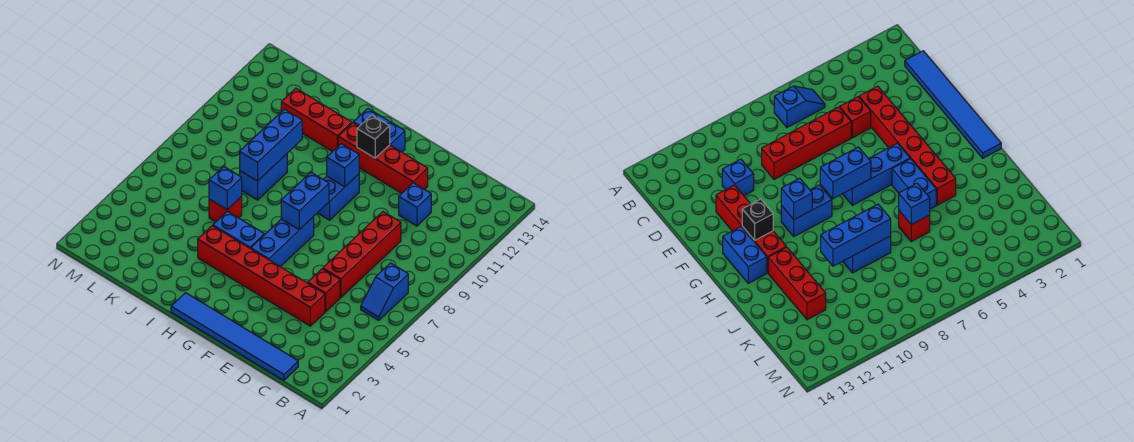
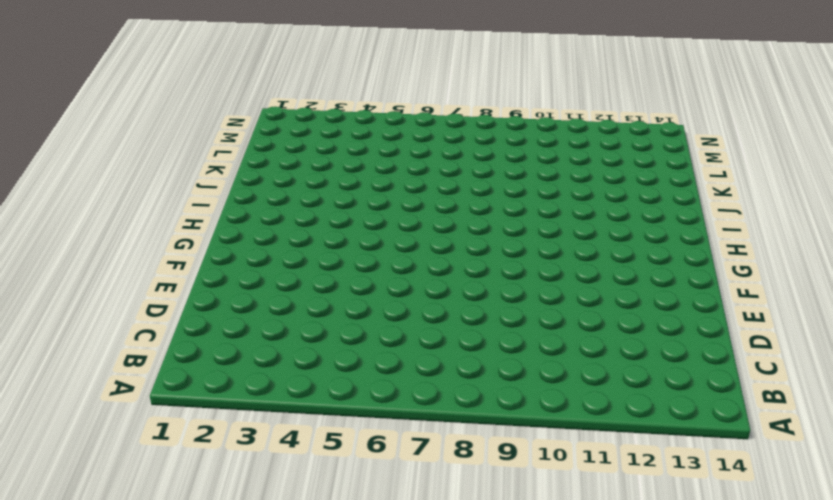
none -> blue 1x2 slope [361,263,408,320]
none -> blue 1x6 tile [171,293,298,380]
none -> red 1x6 brick [198,226,325,326]

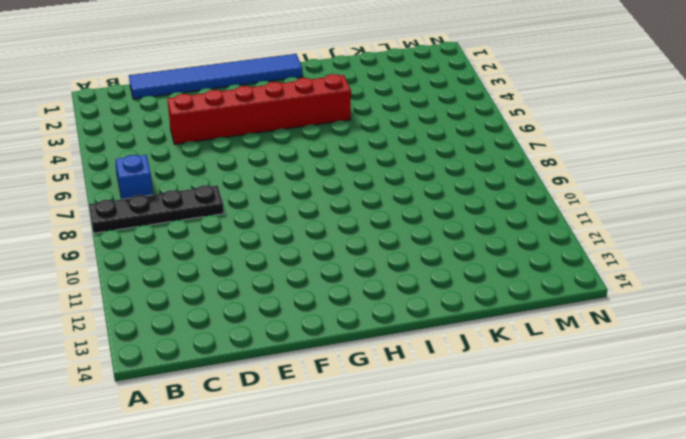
black 1x4 plate [89,185,224,233] -> red 1x4 brick [323,212,401,297]
none -> red 1x1 brick [308,269,340,312]
none -> blue 1x1 brick [399,183,431,226]
none -> red 1x4 brick [338,123,428,193]

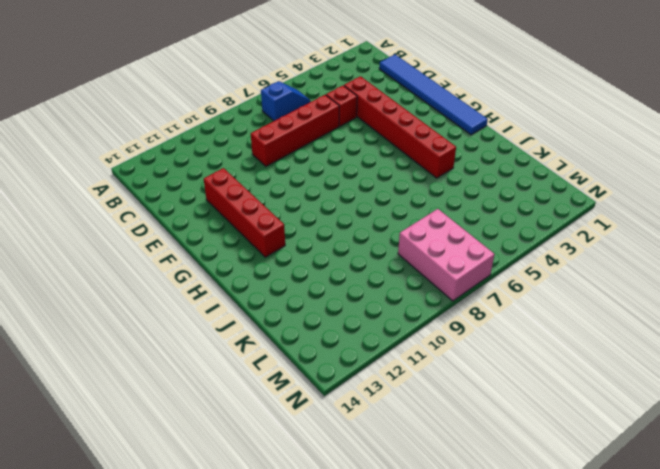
pink 2x3 brick [398,209,495,301] -> none
none -> blue 1x1 brick [399,183,431,226]
none -> blue 1x3 brick [251,217,314,267]
none -> blue 1x2 brick [318,174,359,220]

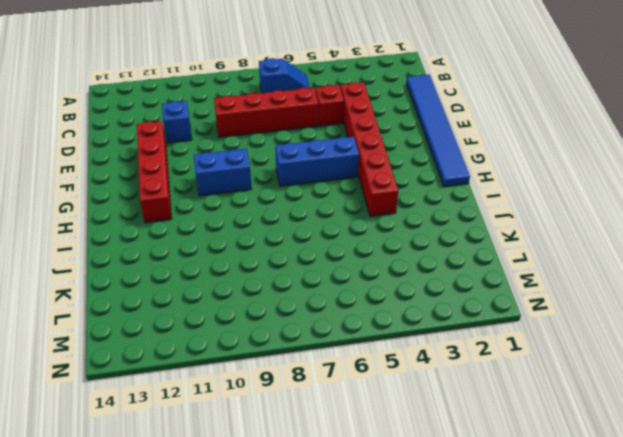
none -> blue 1x2 brick [353,109,405,152]
none -> blue 1x2 brick [213,211,264,249]
none -> red 1x3 brick [281,88,352,152]

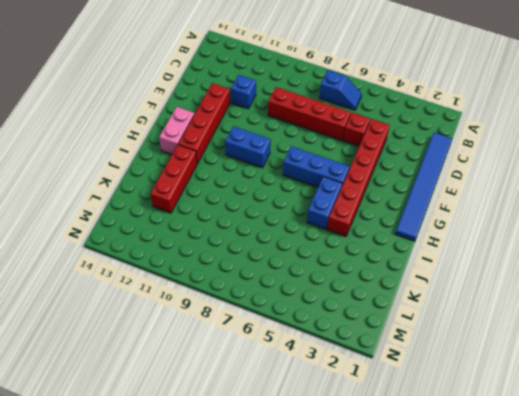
pink 1x2 brick [159,107,194,154] -> blue 1x2 brick [353,109,405,152]
none -> red 1x1 brick [209,196,242,222]
none -> blue 1x2 brick [240,154,287,200]
none -> blue 1x2 brick [281,172,329,230]

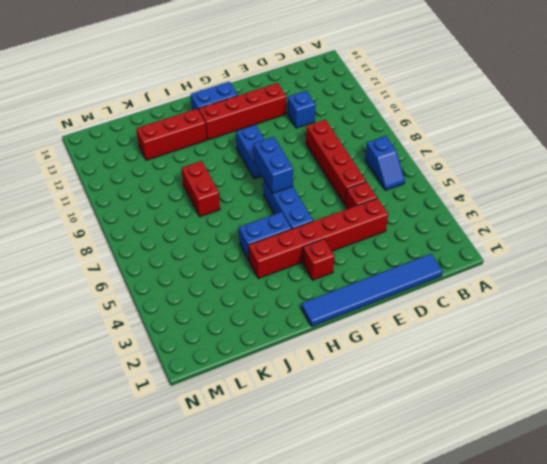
red 1x1 brick [303,239,335,280] -> red 1x1 brick moved to [209,196,242,222]
red 1x2 brick [181,161,220,217] -> blue 1x2 brick [240,154,287,200]
none -> blue 1x1 brick [327,144,359,187]
none -> black 1x1 brick [357,115,390,158]
none -> blue 1x1 brick [209,166,242,209]

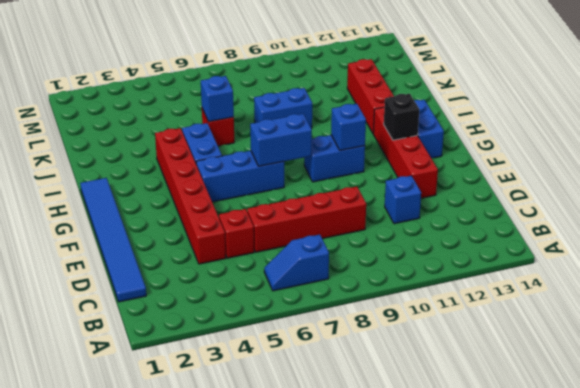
none -> blue 1x3 brick [240,109,302,181]

